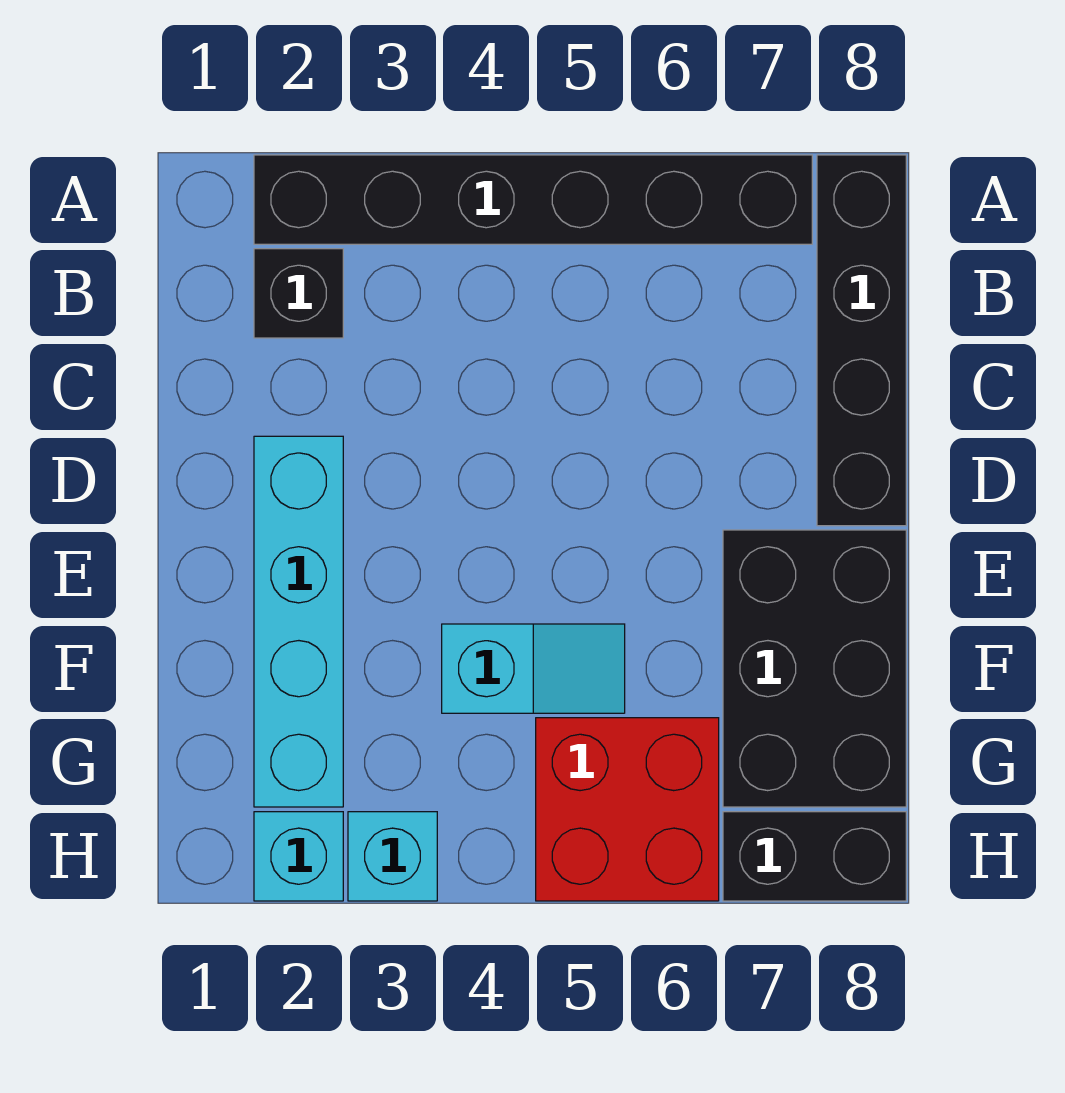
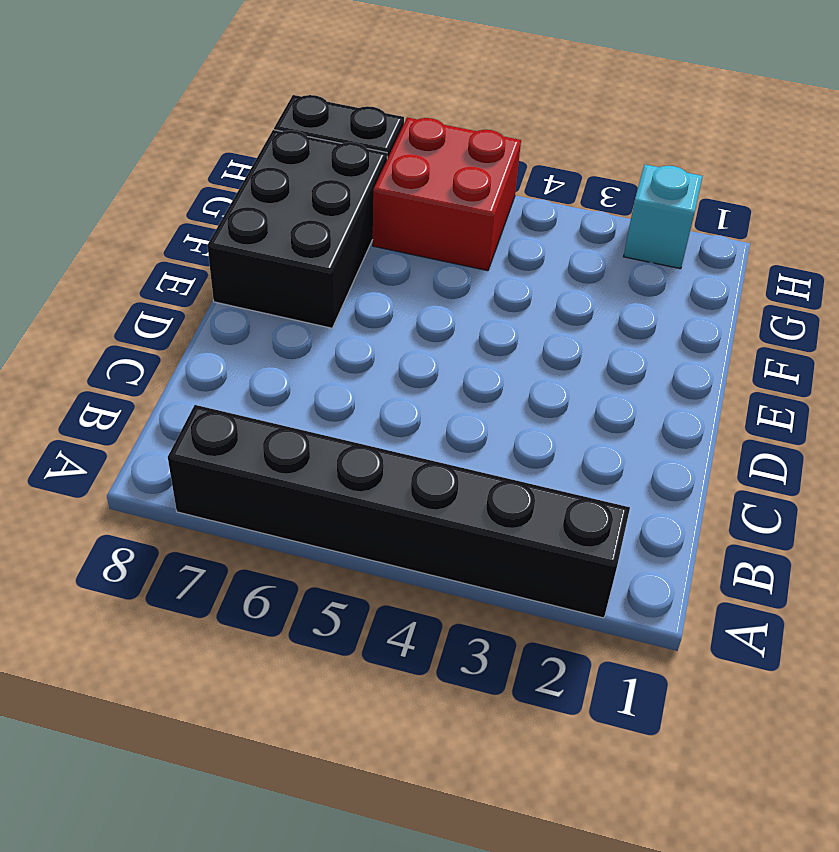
none -> black 1x4 brick [817,155,906,526]
none -> black 1x1 brick [254,249,343,338]

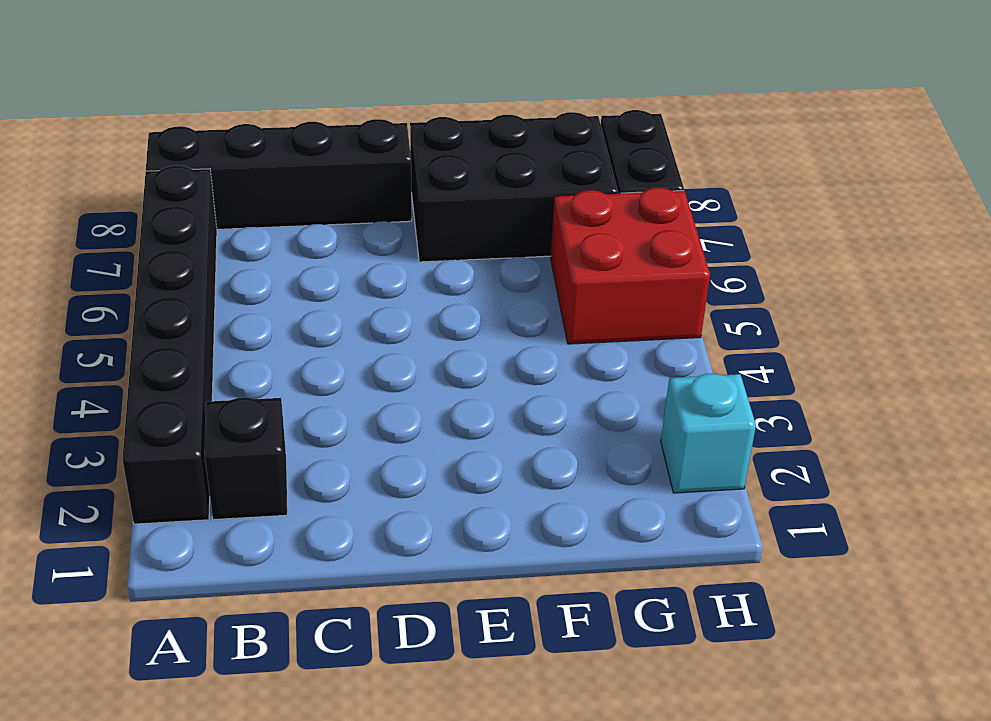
none -> cyan 1x4 brick [254,436,343,807]
none -> cyan 1x2 slope [442,624,625,713]

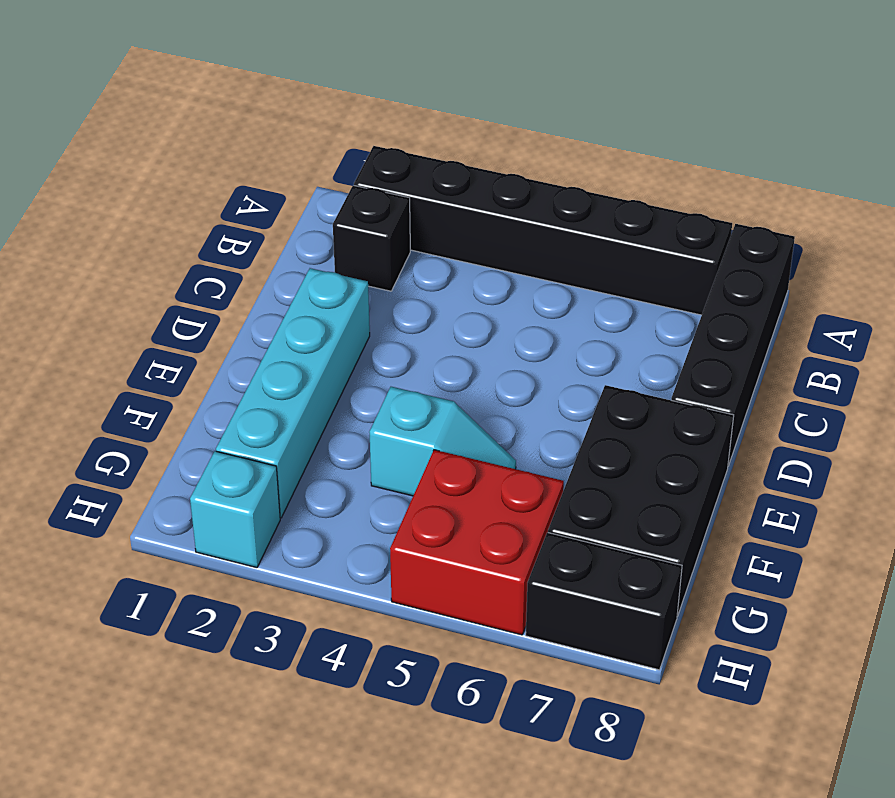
none -> cyan 1x1 brick [348,812,437,901]

